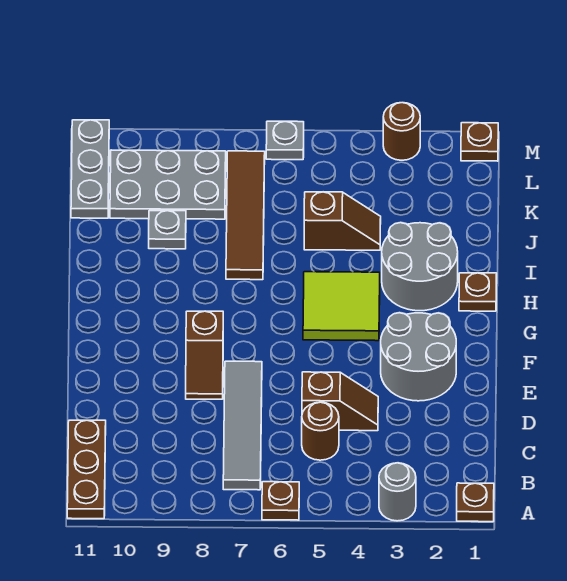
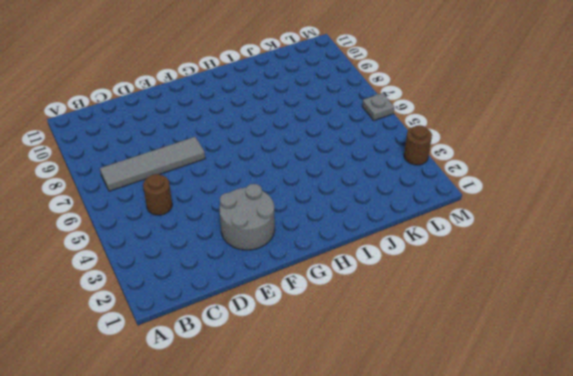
none -> brown 1x1 plate [457,483,494,522]
none -> grey 1x1 round brick [379,463,416,521]
none -> brown 1x1 plate [262,482,299,520]

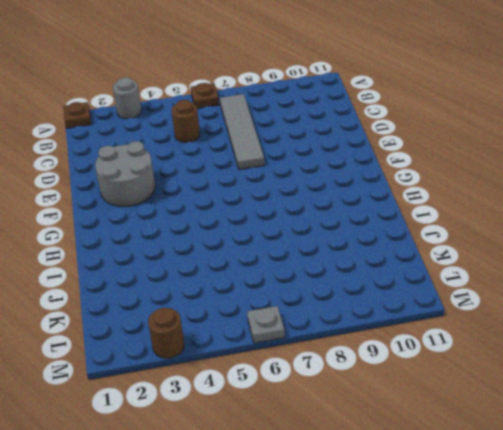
none -> brown 1x3 plate [67,420,106,519]
none -> brown 1x2 slope [302,372,378,431]
none -> brown 1x2 slope [186,311,223,399]

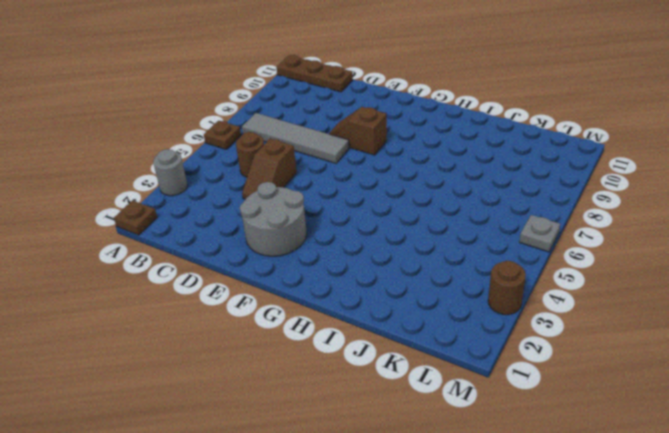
none -> lime 2x2 tile [303,272,380,341]
none -> brown 1x1 plate [459,273,497,311]
none -> grey 2x2 round brick [382,223,458,311]

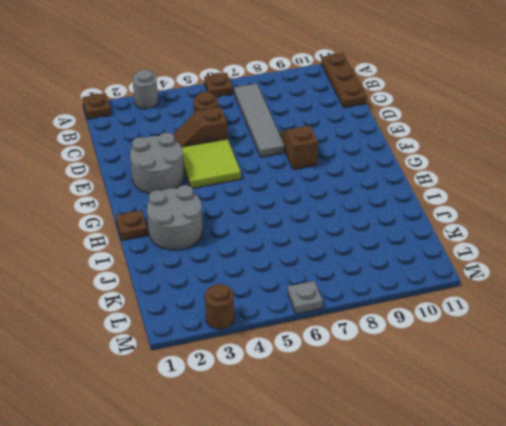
lime 2x2 tile [182,139,241,188] -> lime 2x2 tile moved to [303,272,380,341]
none -> brown 1x4 tile [226,151,265,280]
none -> brown 1x2 slope [304,192,381,250]
none -> grey 1x1 plate [149,211,186,249]

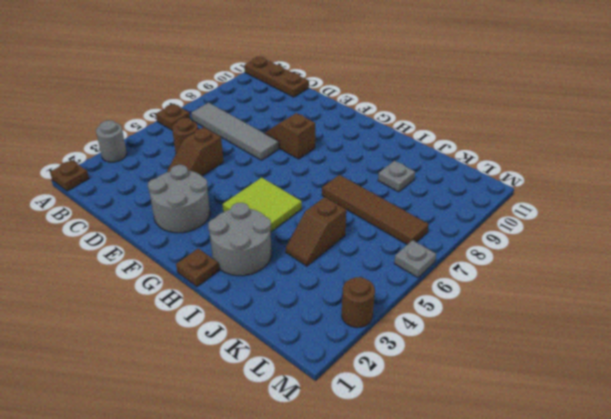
none -> grey 2x3 plate [110,150,226,219]
none -> grey 1x3 plate [71,120,109,218]
none -> brown 1x1 plate [461,123,498,161]

